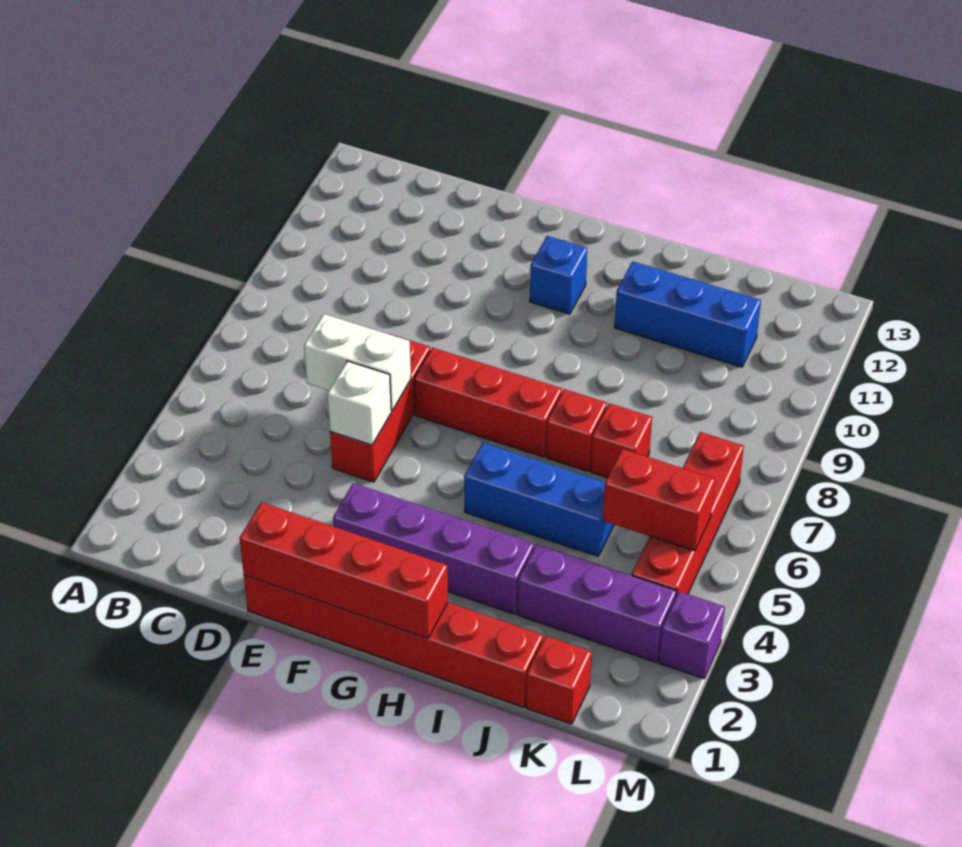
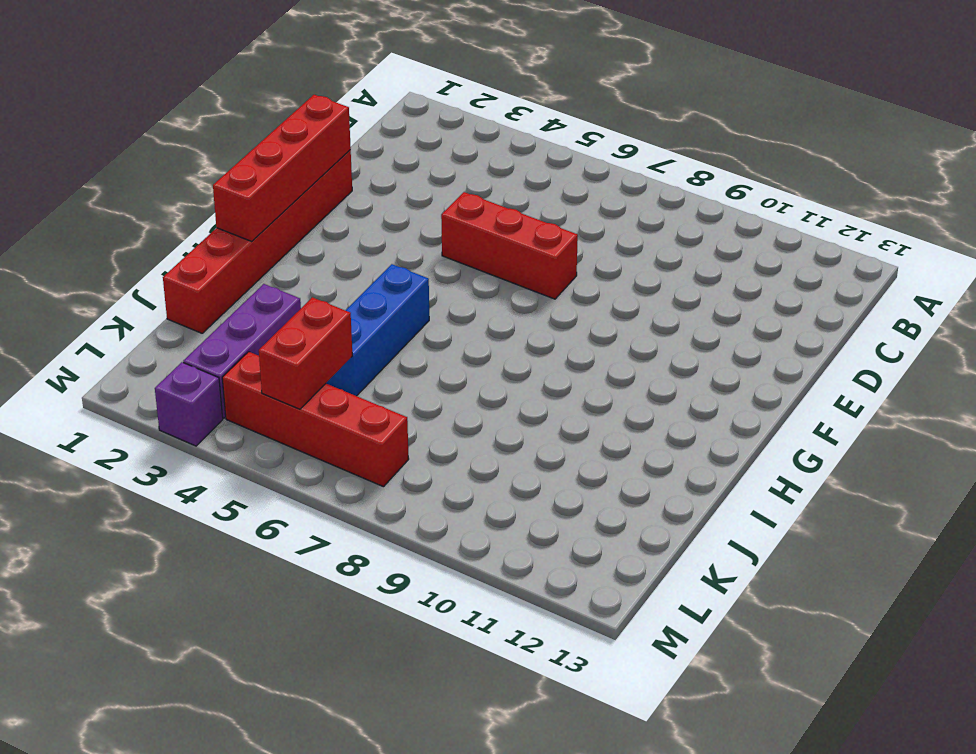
none -> purple 1x4 brick [333,483,534,614]
none -> red 1x3 brick [414,348,562,457]
none -> blue 1x1 brick [530,236,587,314]

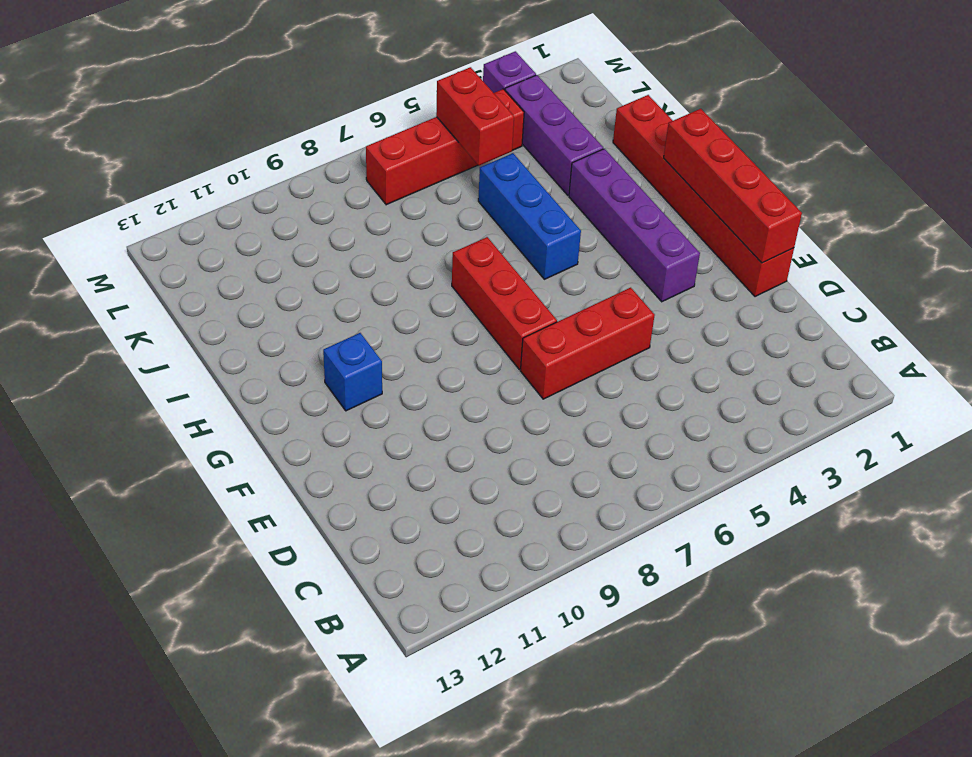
none -> red 1x1 brick [546,389,607,471]
none -> blue 1x3 brick [615,261,761,367]
none -> red 1x1 brick [591,403,652,478]

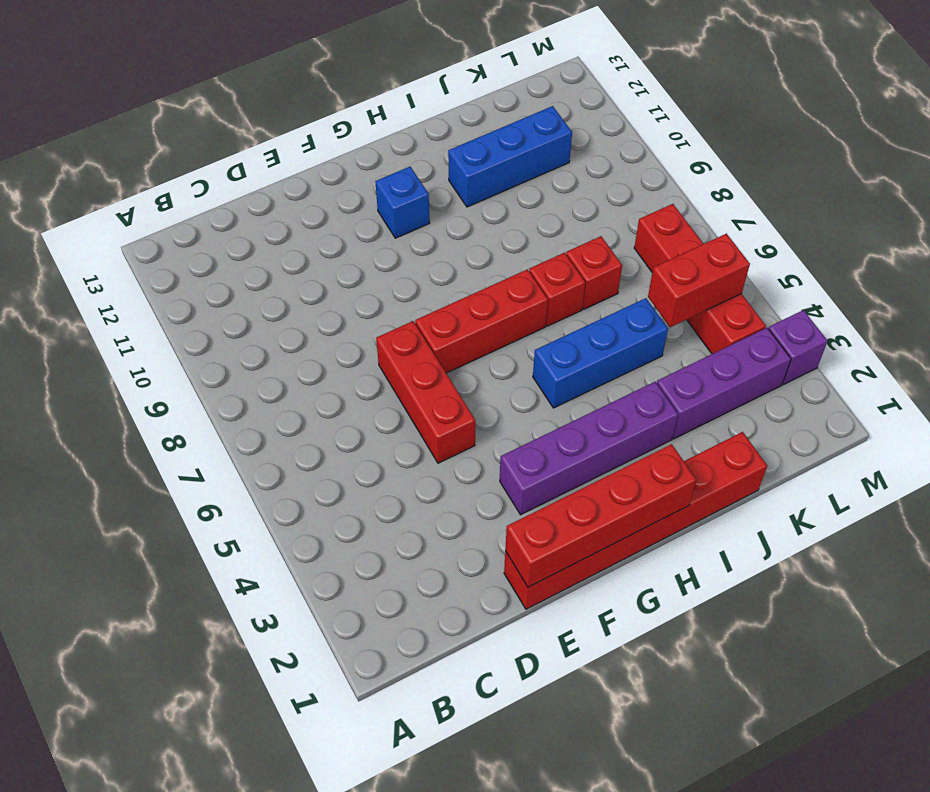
none -> red 1x1 brick [526,636,592,724]
none -> white 1x2 brick [304,314,411,411]
none -> white 1x1 brick [327,361,391,445]

